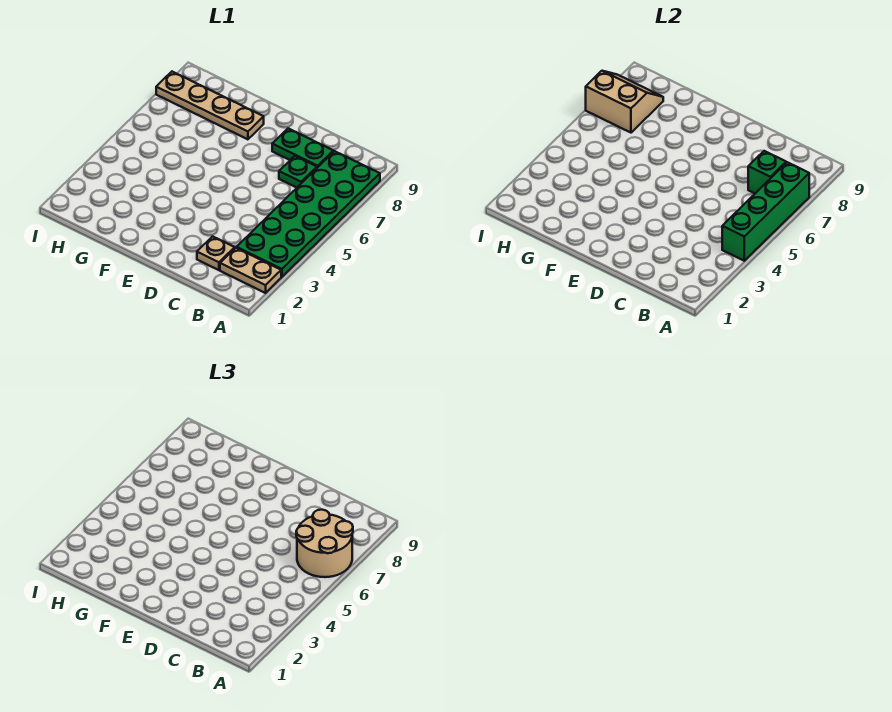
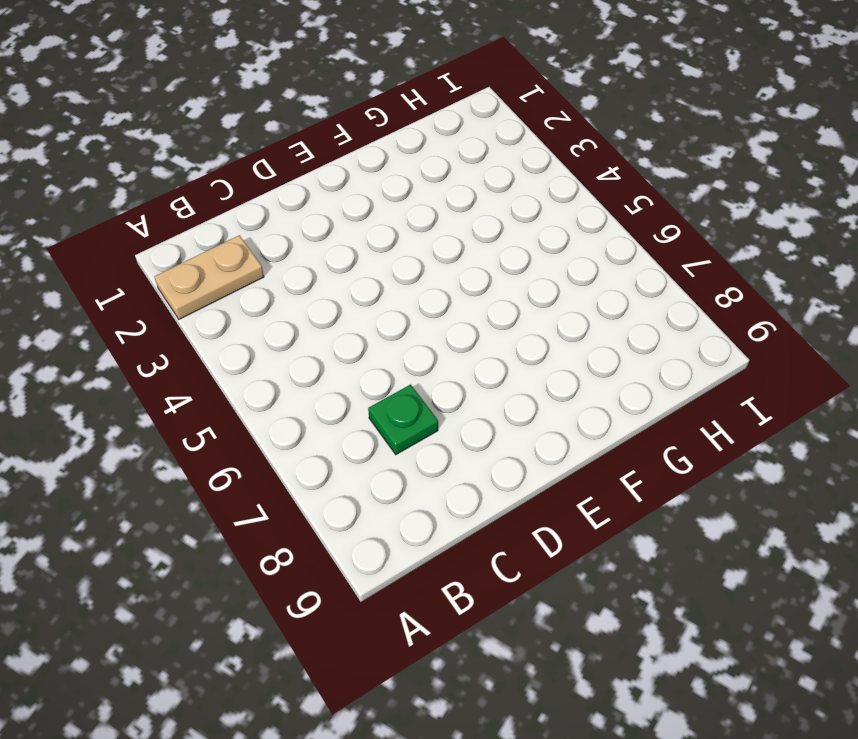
none -> green 2x6 plate [237,151,380,277]
none -> tan 1x1 plate [197,236,235,270]

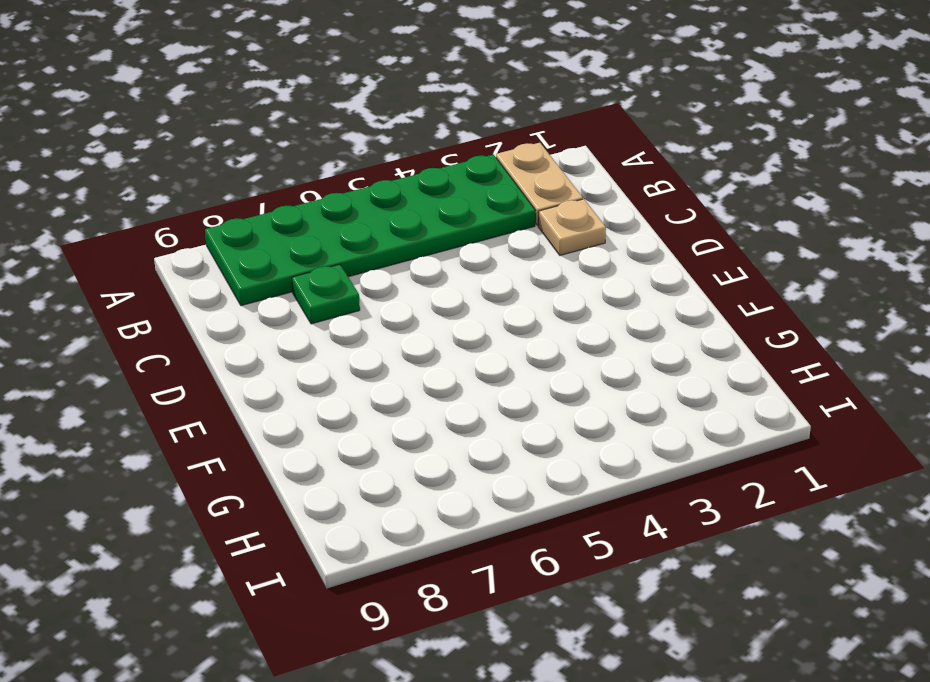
none -> green 1x2 plate [272,128,333,168]
none -> tan 1x4 plate [156,72,264,139]

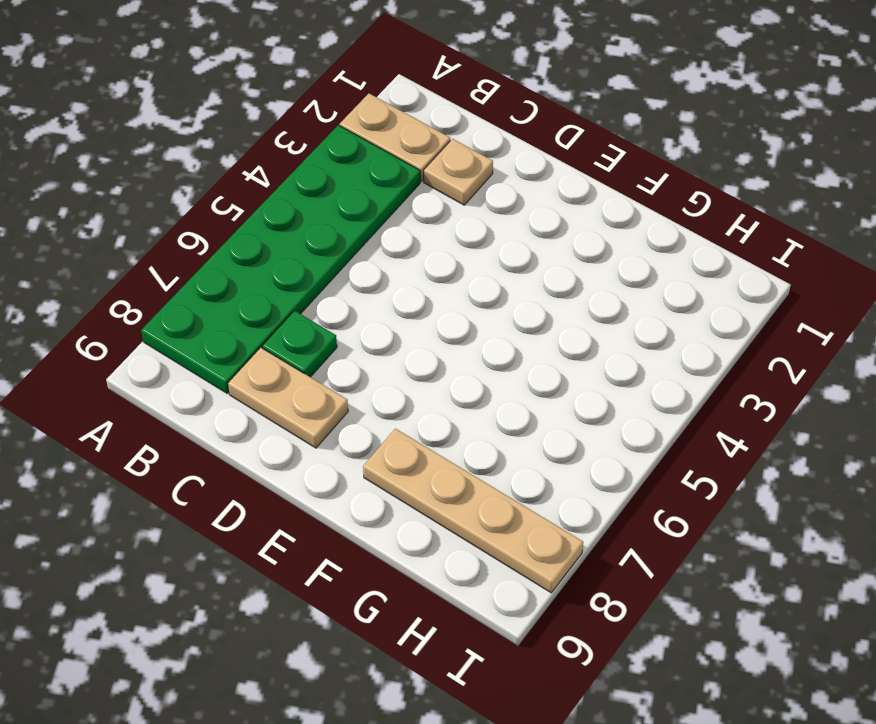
tan 1x2 plate [228,347,348,448] -> green 1x2 plate [272,128,333,168]
none -> green 1x4 brick [722,162,809,261]
none -> green 1x1 brick [748,151,786,193]

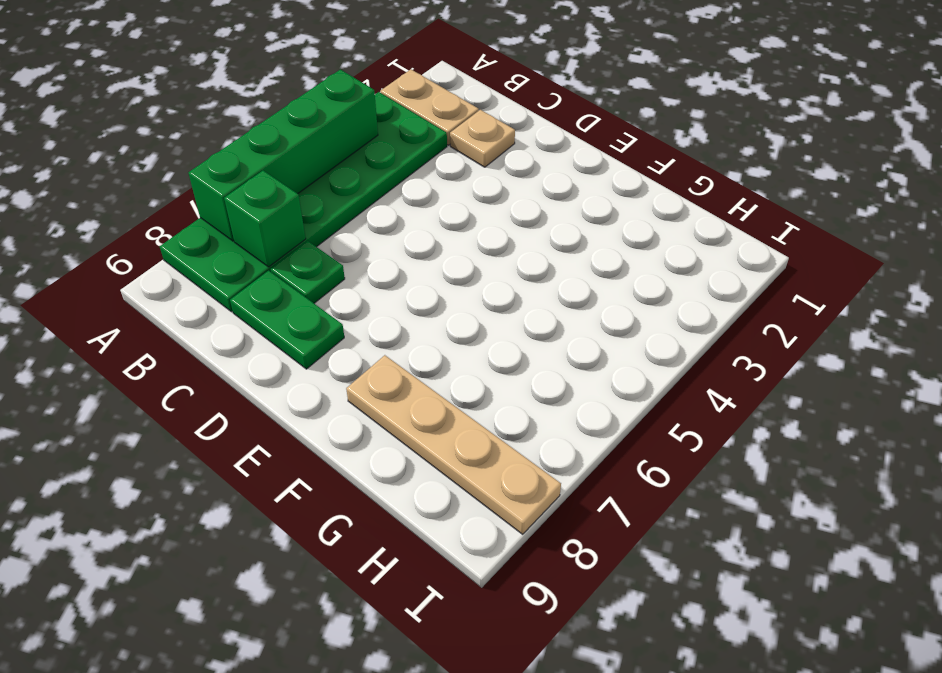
none -> tan 2x2 slope [586,71,663,133]
none -> tan 2x2 round brick [296,510,353,577]

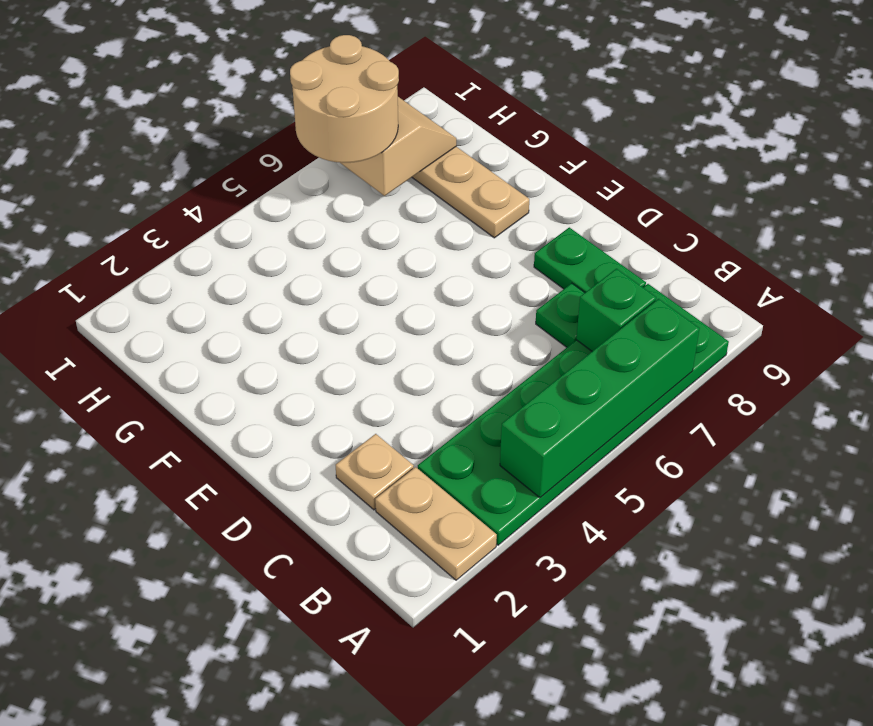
tan 2x2 round brick [290,35,399,163] -> tan 2x2 round brick moved to [296,510,353,577]

